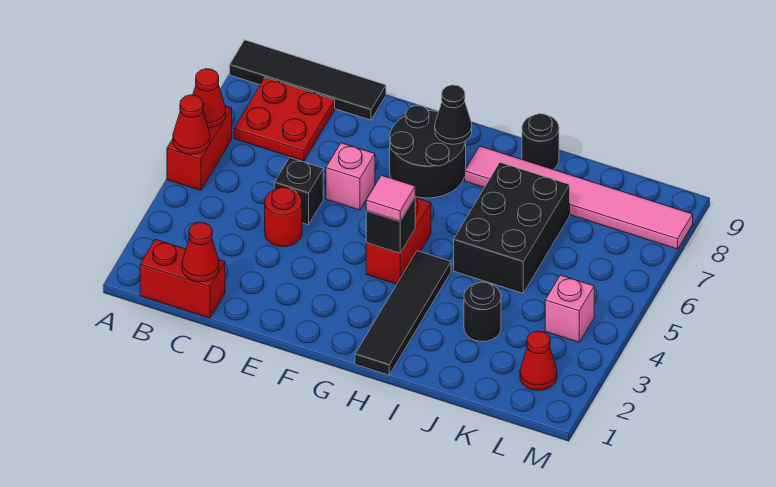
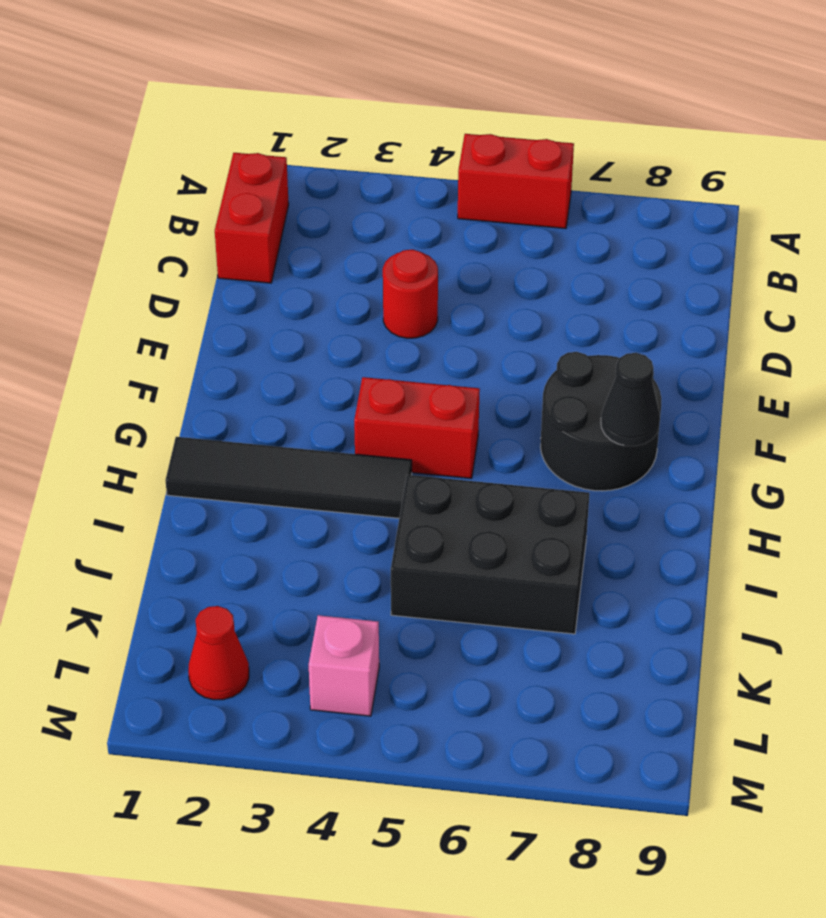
none -> black 1x4 tile [230,40,386,120]
none -> red 2x2 plate [234,78,335,161]
none -> black 1x1 brick [274,158,323,225]

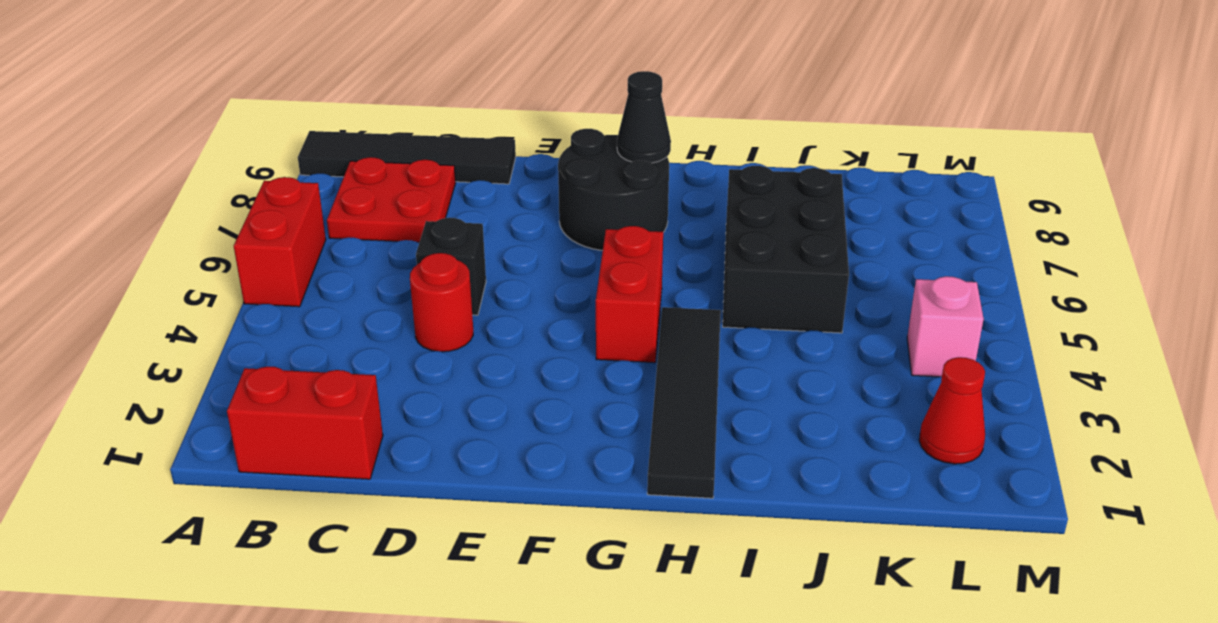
none -> pink 1x1 brick [326,143,375,210]
none -> pink 1x6 tile [465,146,693,249]
none -> black 1x1 round brick [522,114,559,169]

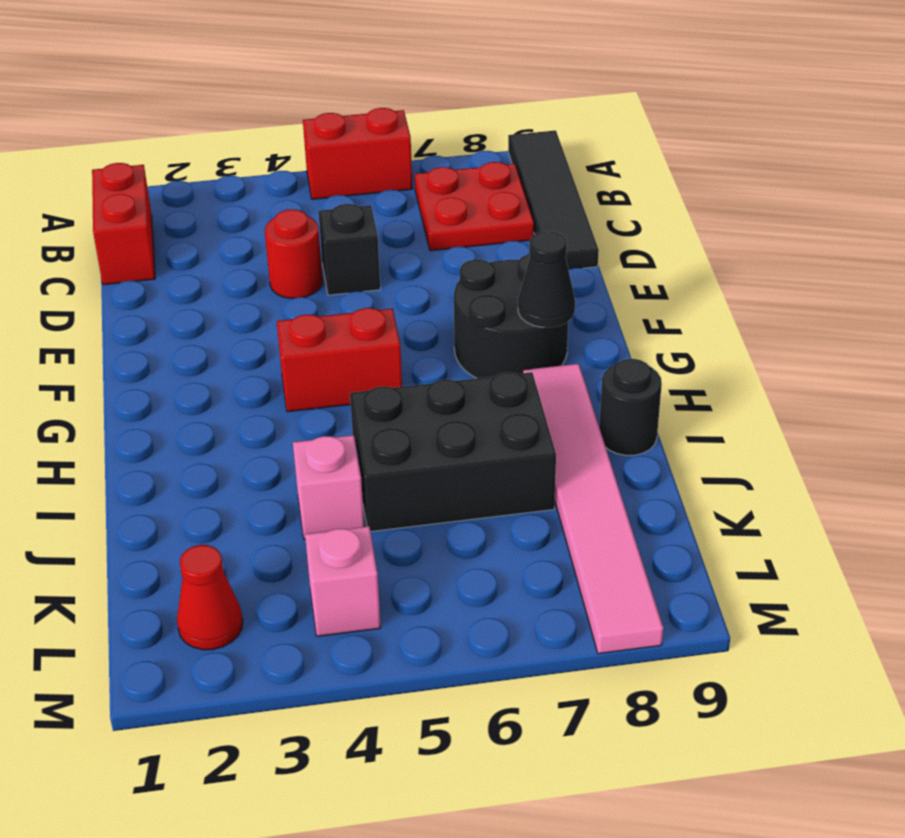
pink 1x1 brick [293,435,364,539] -> pink 1x1 brick moved to [326,143,375,210]
none -> black 1x4 tile [355,251,451,375]
none -> black 1x1 round brick [464,282,501,341]
none -> red 1x1 cone [173,95,210,154]

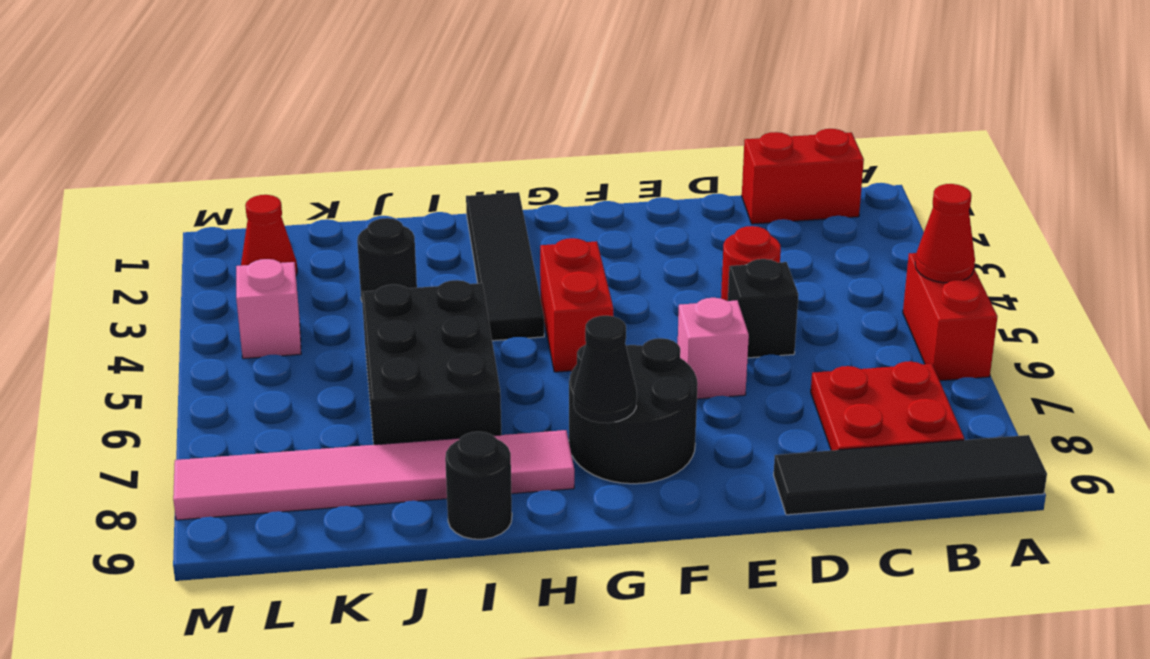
none -> red 1x1 cone [193,69,226,128]
none -> red 1x1 cone [182,222,219,282]
none -> black 1x1 brick [366,198,415,253]

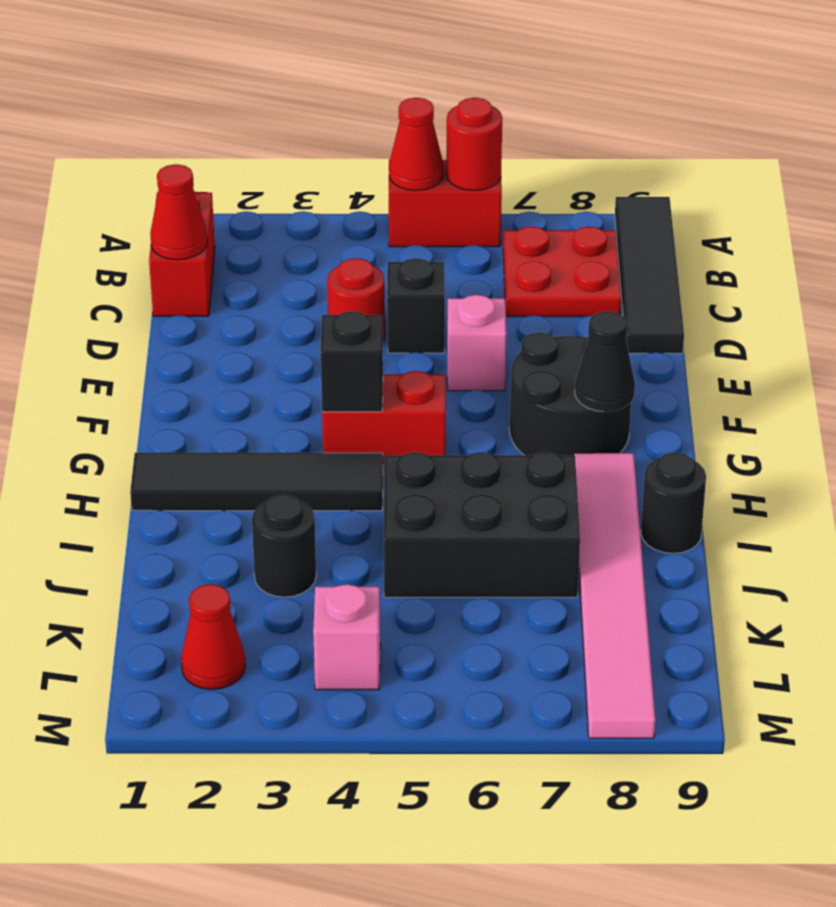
red 1x1 round brick [446,98,502,191] -> red 1x1 cone [193,69,226,128]
none -> pink 1x1 tile [366,175,415,221]

